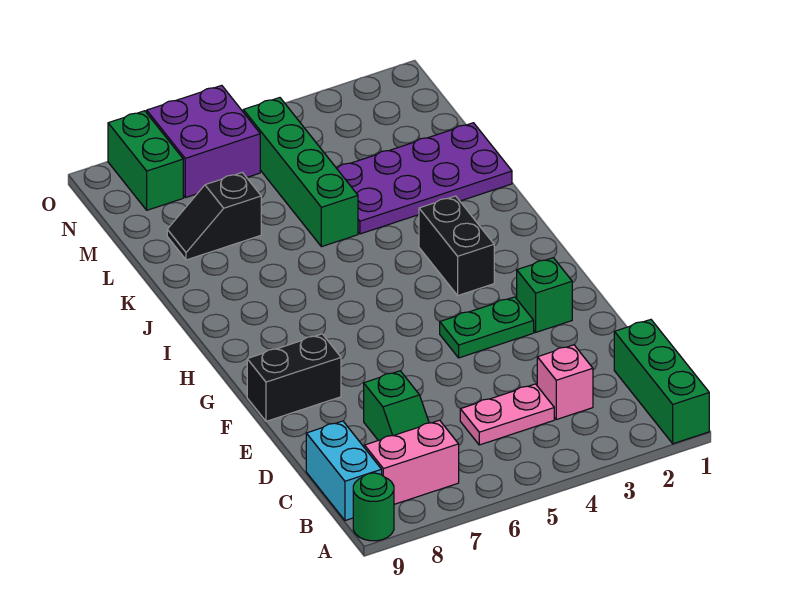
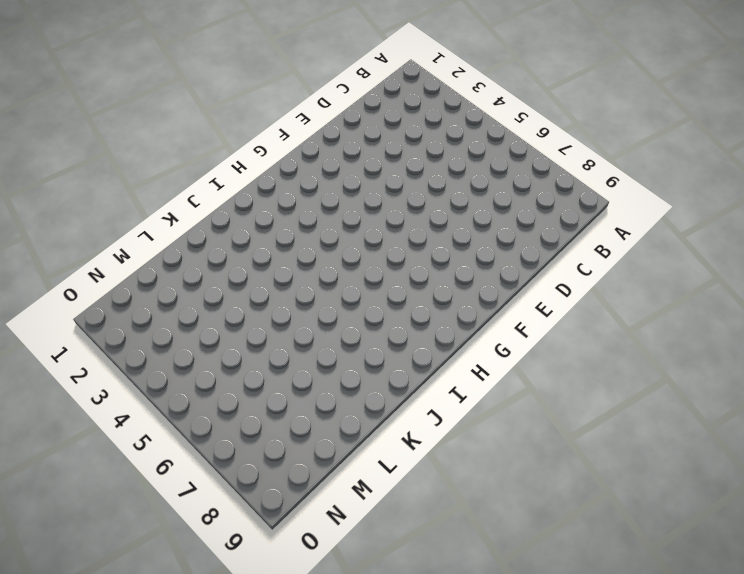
none -> green 1x3 brick [614,320,709,444]
none -> green 1x1 round brick [353,473,394,541]
none -> pink 1x2 brick [365,420,459,504]

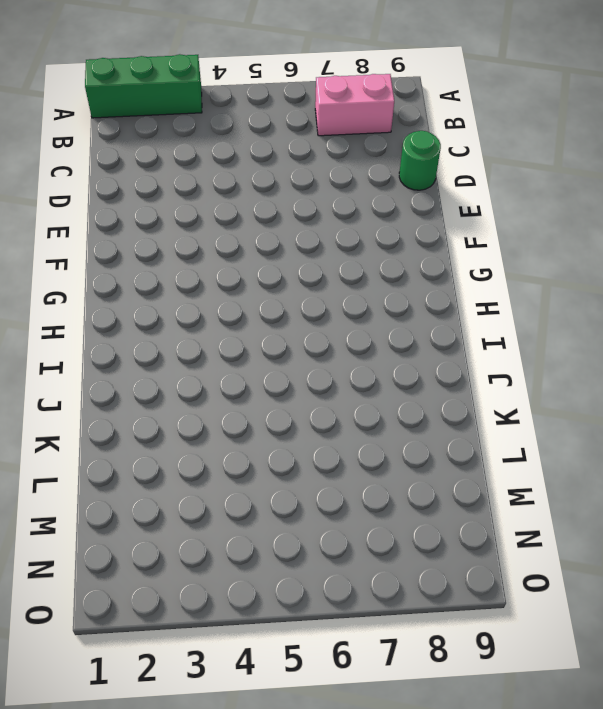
green 1x3 brick [85,54,202,118] -> green 1x3 brick turned to [614,320,709,444]
green 1x1 round brick [399,131,441,190] -> green 1x1 round brick moved to [353,473,394,541]
none -> cyan 1x2 brick [306,421,382,521]
none -> pink 1x1 brick [537,345,593,420]
none -> pink 1x2 plate [460,384,554,445]

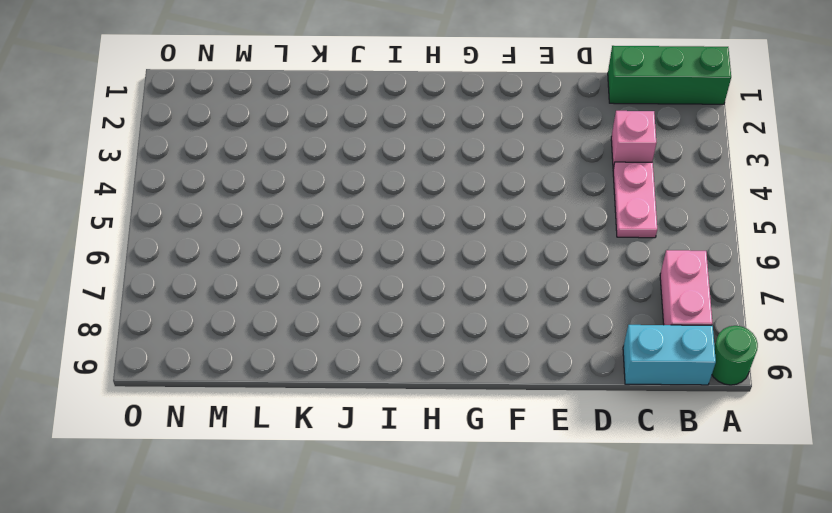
none -> green 1x2 slope [364,371,429,441]
none -> green 1x1 brick [517,258,572,332]
none -> green 1x2 plate [440,297,534,358]

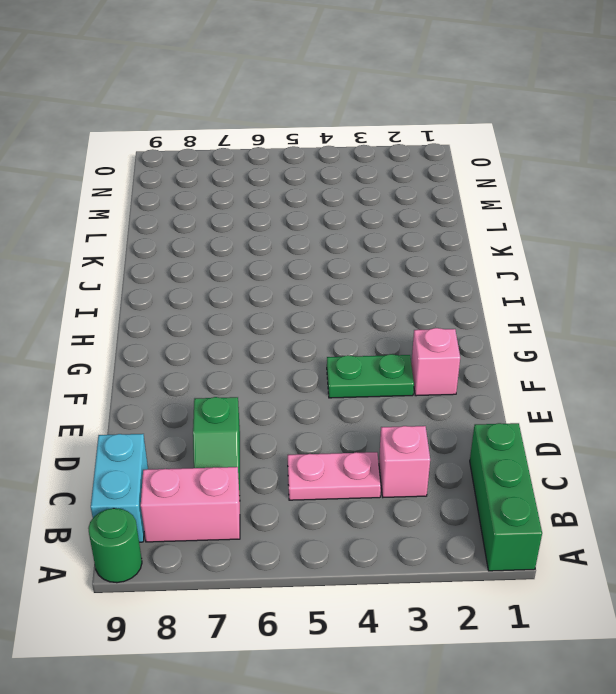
pink 1x1 brick [411,328,460,396] -> green 1x1 brick [517,258,572,332]
none -> black 1x2 brick [247,334,341,421]
none -> black 1x2 brick [419,196,494,295]
none -> purple 2x4 plate [337,123,512,234]

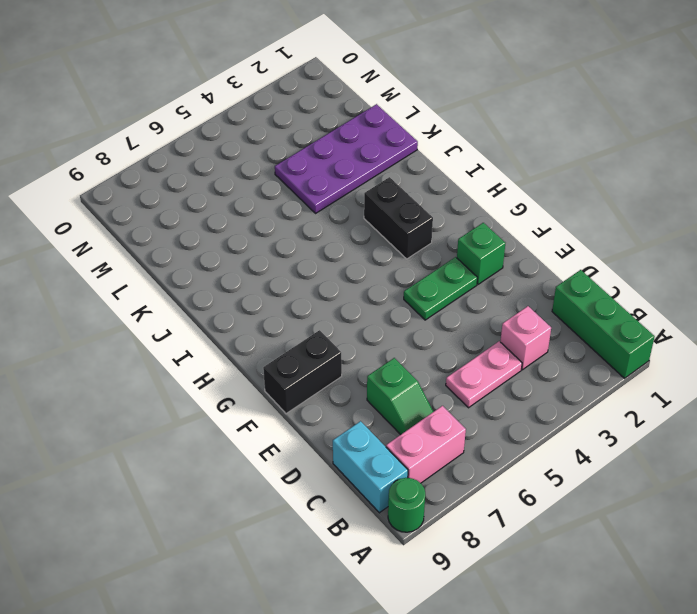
none -> green 1x4 brick [243,98,358,247]
none -> black 1x2 slope [167,172,261,260]
none -> purple 2x2 brick [147,85,260,198]

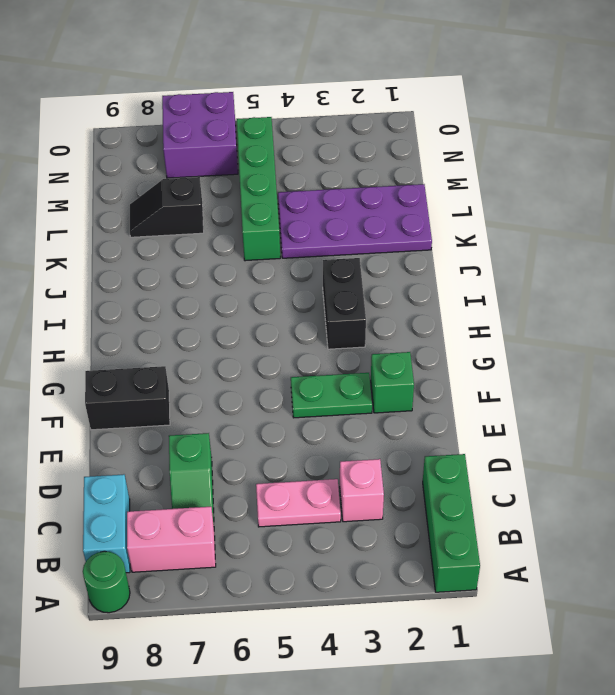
none -> green 1x2 brick [108,111,183,210]

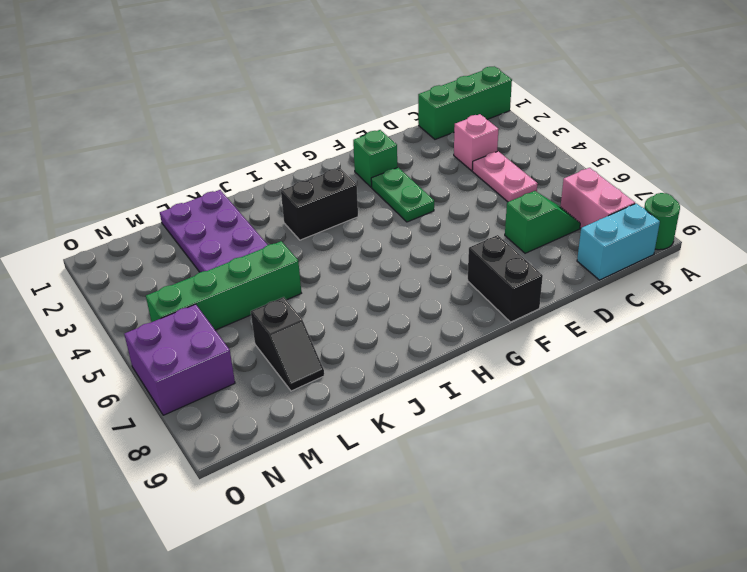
none -> green 1x2 brick [108,111,183,210]

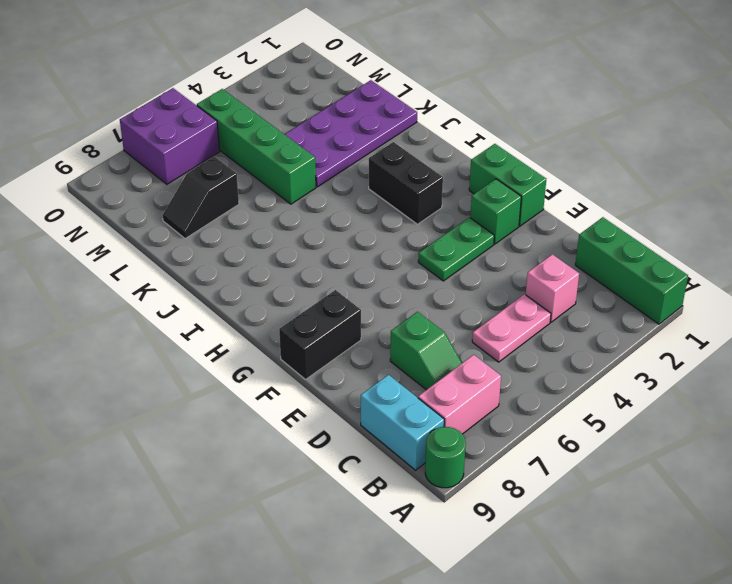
green 1x2 brick [469,144,546,226] -> green 1x2 brick moved to [108,111,183,210]

